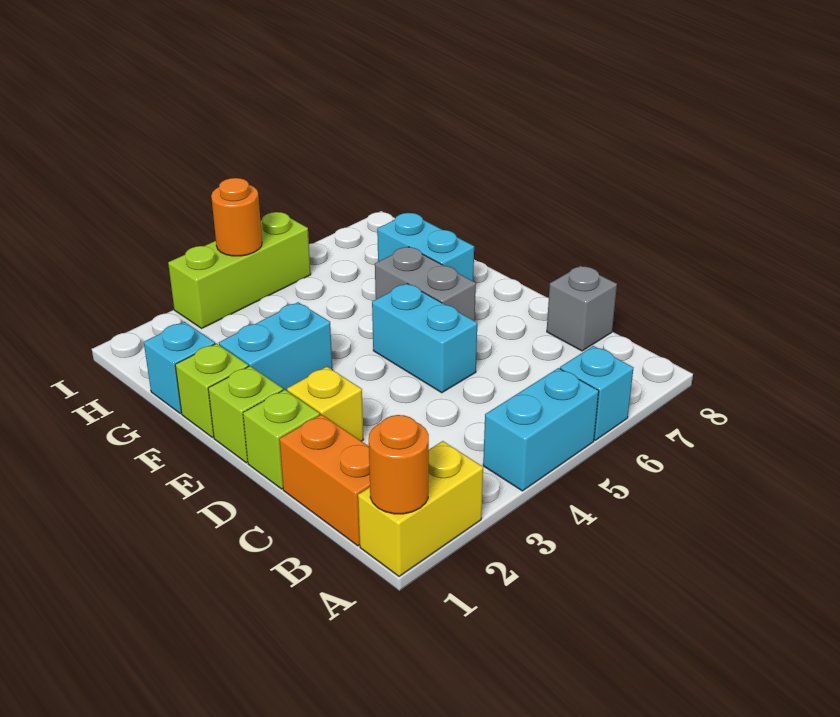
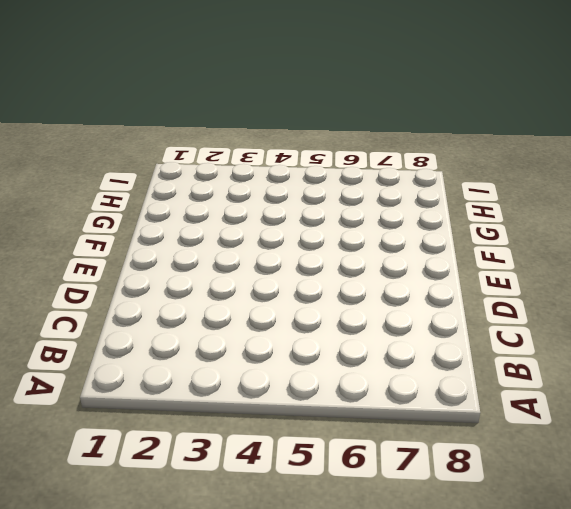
none -> yellow 1x2 brick [358,441,483,577]
none -> cyan 1x2 brick [483,368,599,491]
none -> cyan 1x1 brick [560,346,633,440]

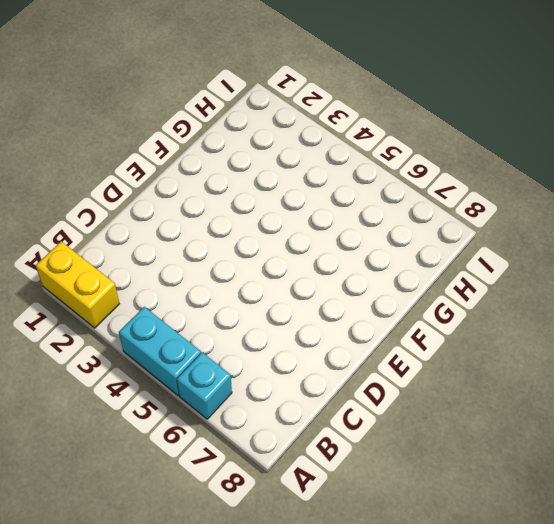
none -> orange 1x2 brick [279,414,370,546]
none -> grey 1x1 brick [547,266,617,351]
none -> lime 1x1 brick [243,390,320,489]

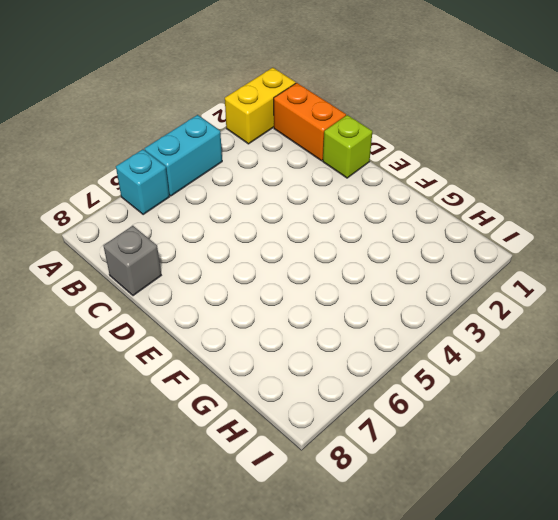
none -> yellow 1x1 brick [287,367,364,441]
none -> cyan 1x2 brick [372,283,477,393]
none -> lime 1x1 brick [208,366,283,463]

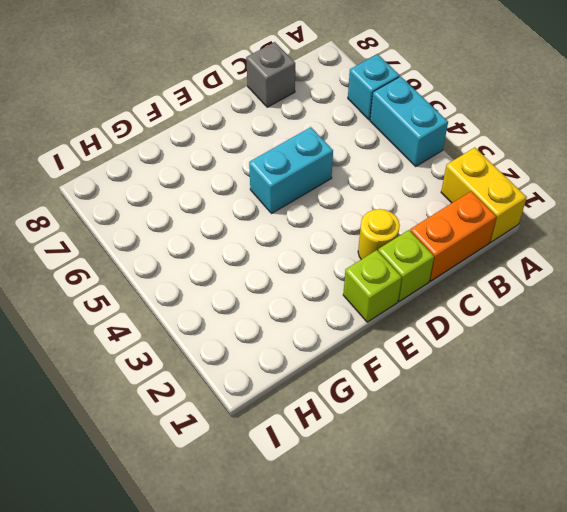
yellow 1x1 round brick [358,209,400,259] -> yellow 1x1 brick [287,367,364,441]
none -> grey 1x2 brick [375,247,476,321]
none -> lime 1x1 brick [175,343,248,438]
none -> cyan 1x2 brick [219,302,332,391]

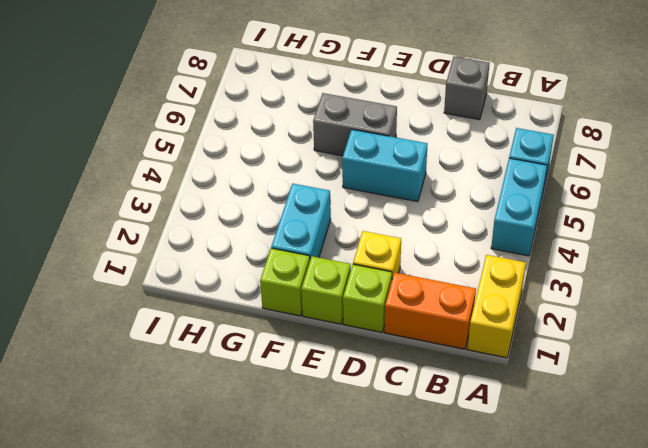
none -> cyan 1x2 brick [377,213,474,281]
none -> cyan 1x1 brick [144,322,215,414]
none -> lime 1x3 brick [168,212,311,328]

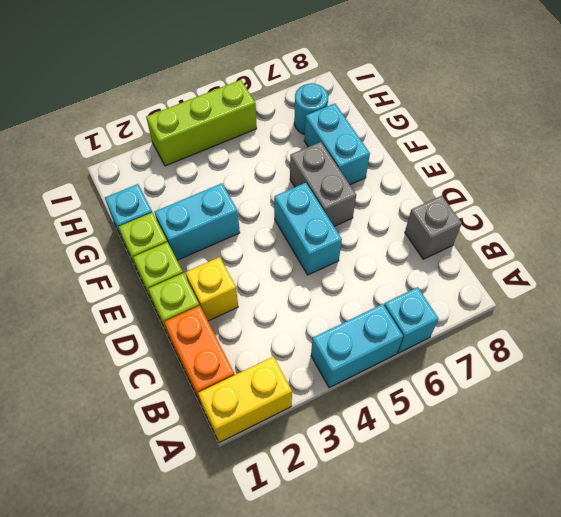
cyan 1x1 round brick [294,83,328,135] -> none
none -> orange 1x1 round brick [369,415,429,514]
none -> orange 1x1 round brick [211,178,262,256]

